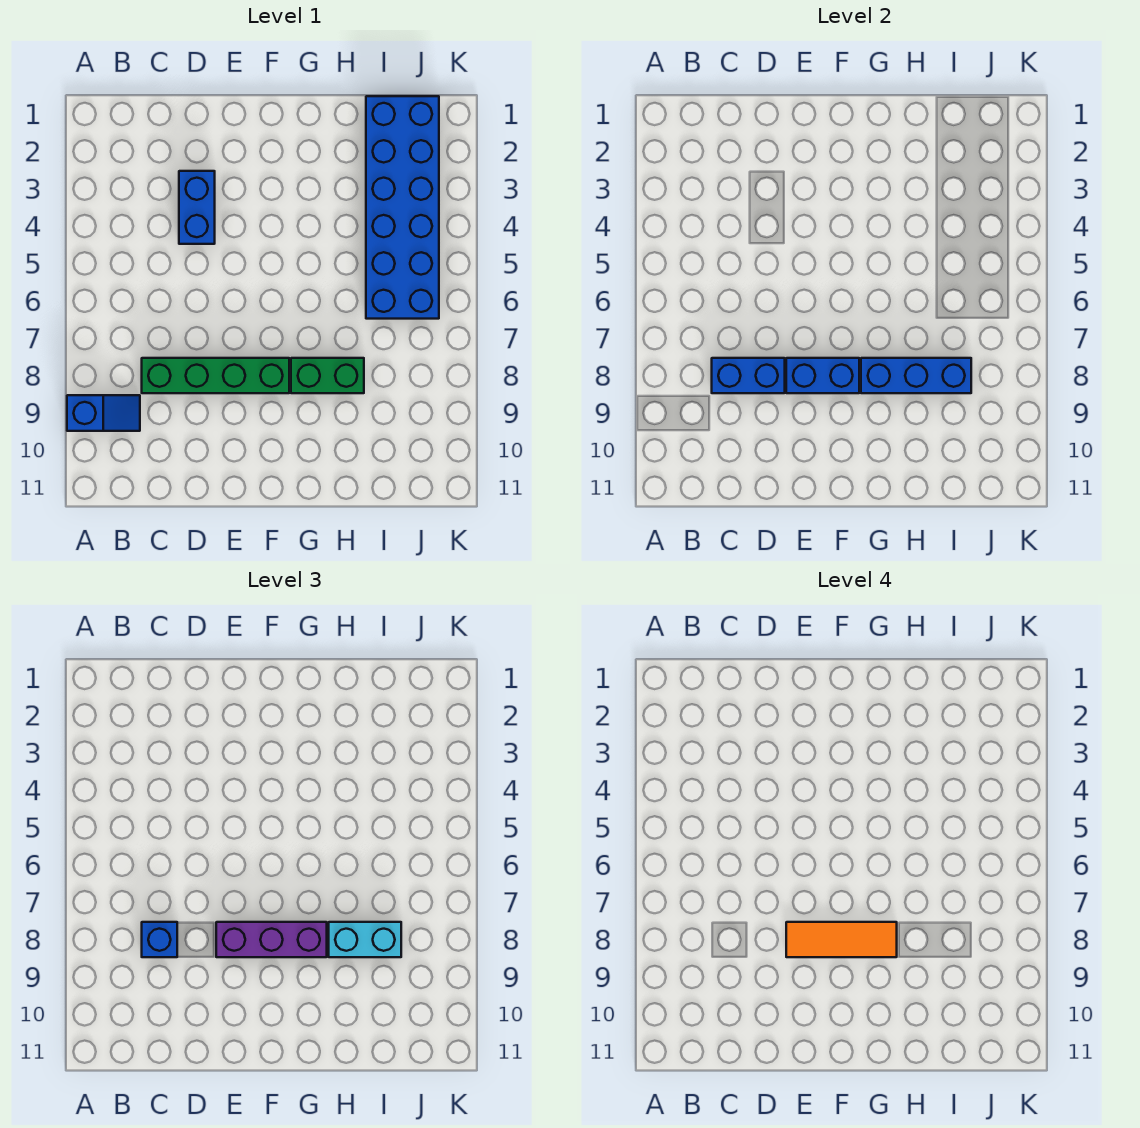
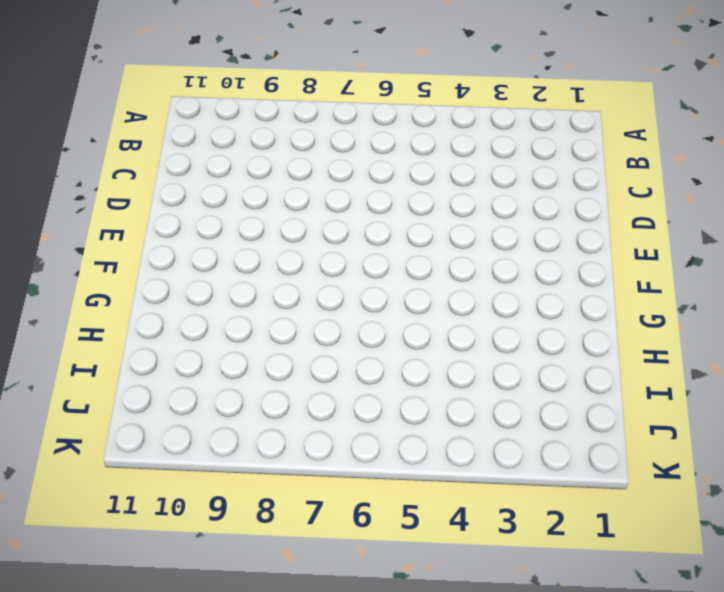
none -> blue 1x2 slope [67,395,140,431]
none -> green 1x4 brick [142,358,289,393]
none -> blue 1x2 brick [179,171,215,244]

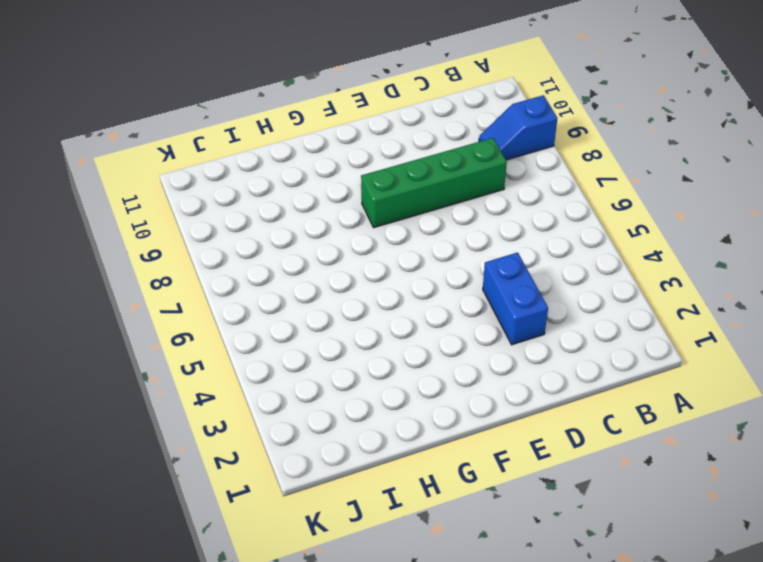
none -> green 1x2 brick [291,358,364,393]
none -> blue 2x6 brick [366,96,439,319]
none -> blue 1x2 brick [712,358,785,393]

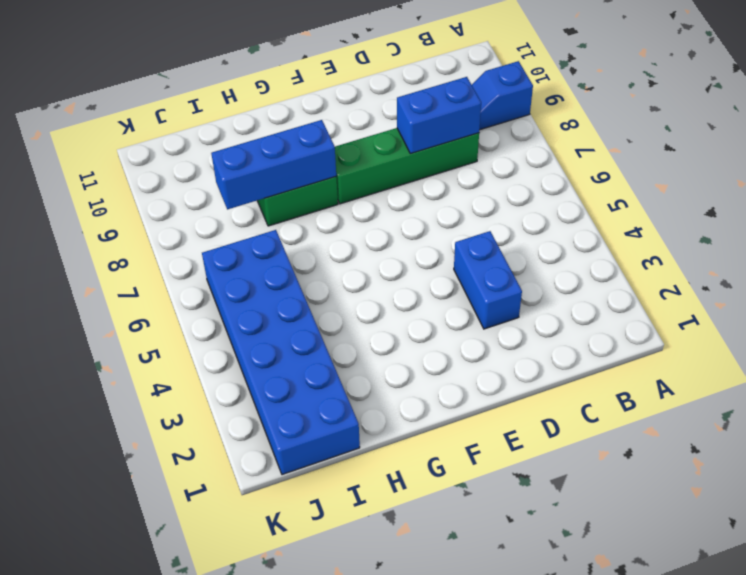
none -> blue 1x2 brick [786,358,859,393]
none -> blue 1x1 brick [142,922,177,957]
none -> purple 1x3 brick [216,922,327,957]

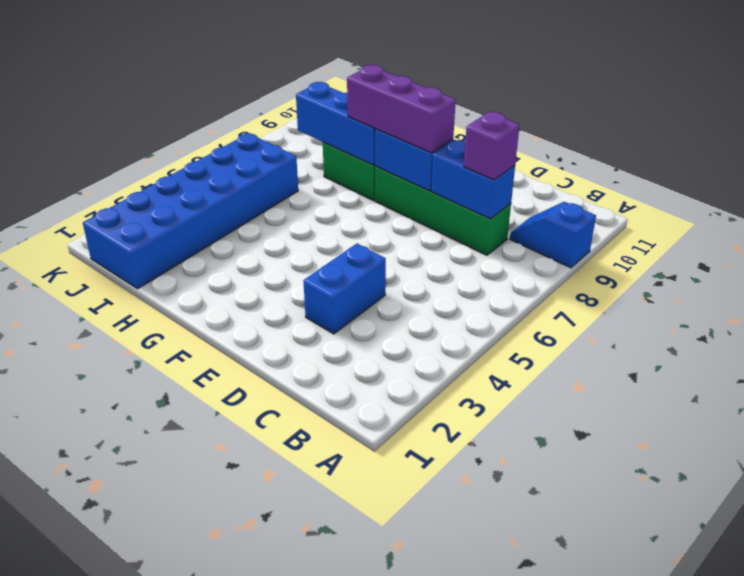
purple 1x1 brick [464,112,520,180] -> blue 1x1 brick [142,922,177,957]
none -> cyan 1x2 brick [329,922,401,957]
none -> orange 1x3 tile [786,922,897,957]

